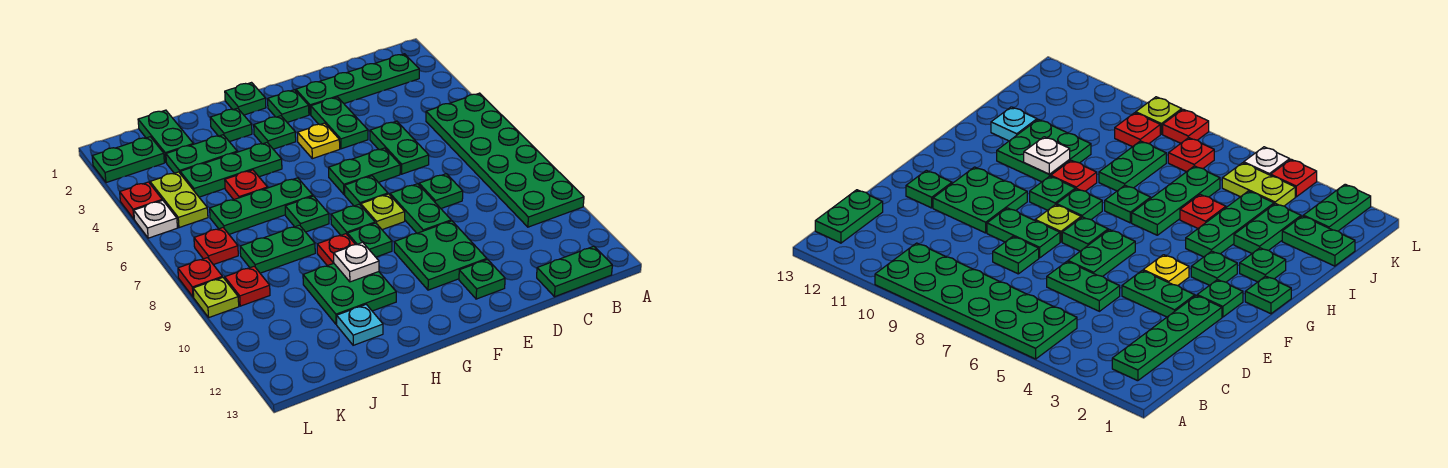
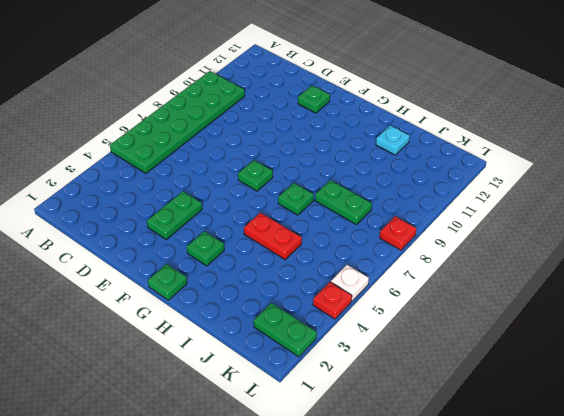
red 1x2 plate [244,213,302,259] -> red 1x1 plate [225,170,268,200]
none -> green 1x4 plate [295,54,419,115]
none -> green 1x2 plate [537,246,612,297]
none -> green 1x2 plate [370,121,429,174]
none -> green 1x1 plate [419,174,463,208]

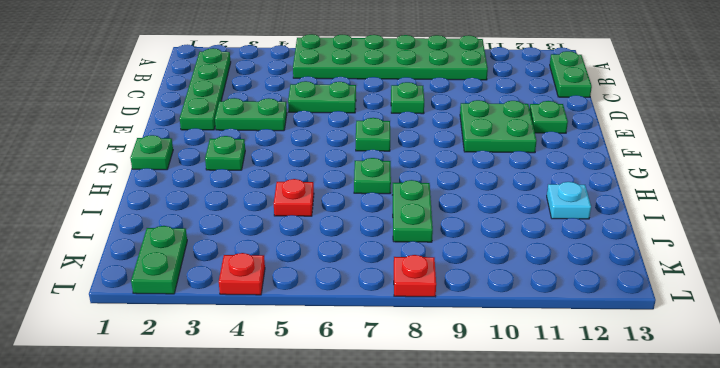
none -> green 1x2 plate [329,148,400,194]
none -> green 1x2 plate [390,184,451,233]
none -> green 1x1 plate [268,90,309,122]
none -> yellow 1x1 plate [298,123,340,159]

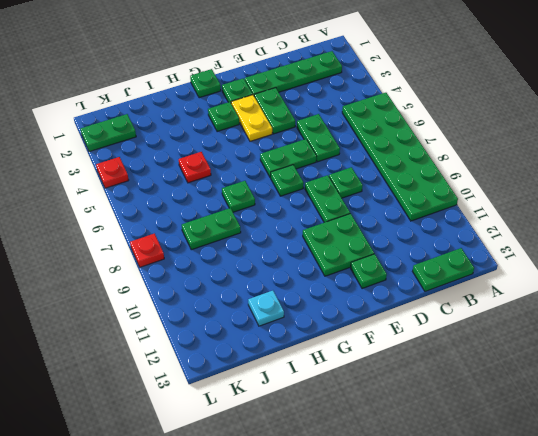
yellow 1x2 plate [231,95,272,141] -> yellow 1x1 plate [298,123,340,159]
none -> lime 1x1 plate [361,194,405,230]
none -> green 1x1 plate [331,204,375,235]
none -> green 1x1 plate [348,223,392,257]
none -> green 1x1 plate [210,108,252,142]

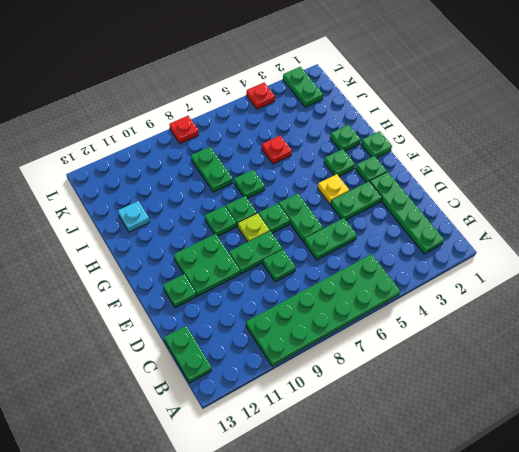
none -> green 1x3 plate [180,143,282,197]
none -> green 1x3 plate [210,178,313,234]
none -> red 1x1 plate [317,234,355,266]
none -> green 2x2 plate [303,263,396,324]

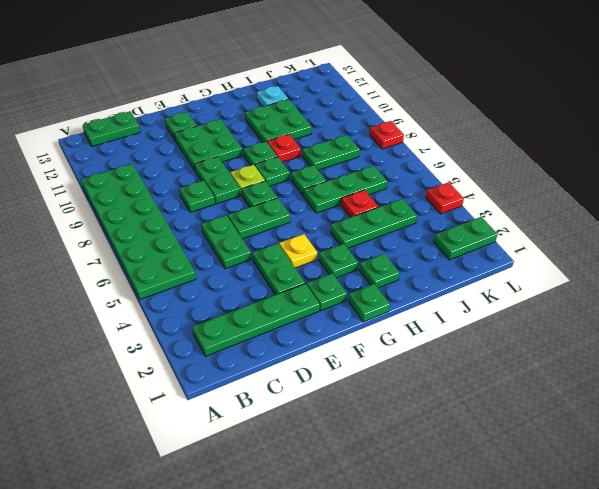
none -> green 1x2 plate [166,135,237,173]
none -> green 1x2 plate [138,110,193,162]
none -> lime 1x2 plate [150,172,208,228]
none -> red 1x1 plate [194,228,238,265]

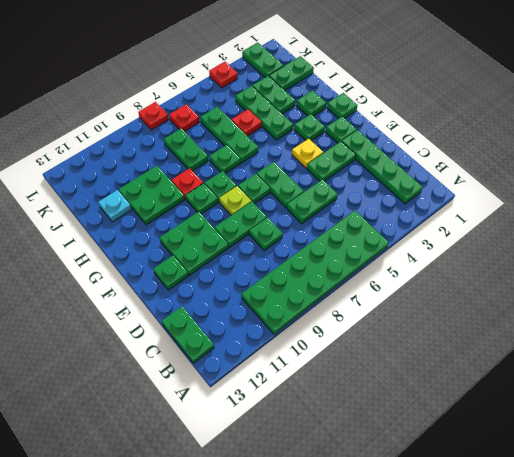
none -> lime 1x2 plate [150,172,208,228]
none -> red 1x1 plate [225,266,270,306]
none -> white 1x1 plate [134,200,177,238]
none -> lime 1x1 plate [193,277,239,317]

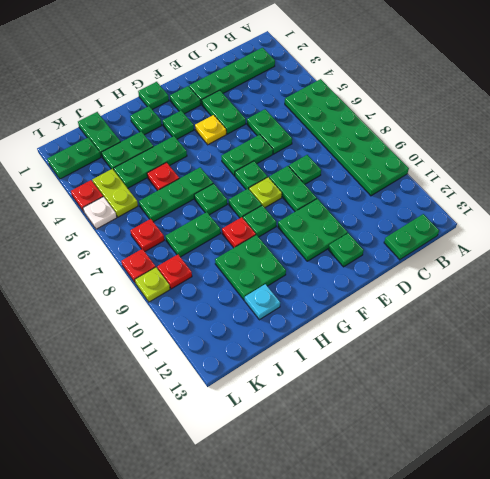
none -> white 1x1 plate [334,242,379,282]

